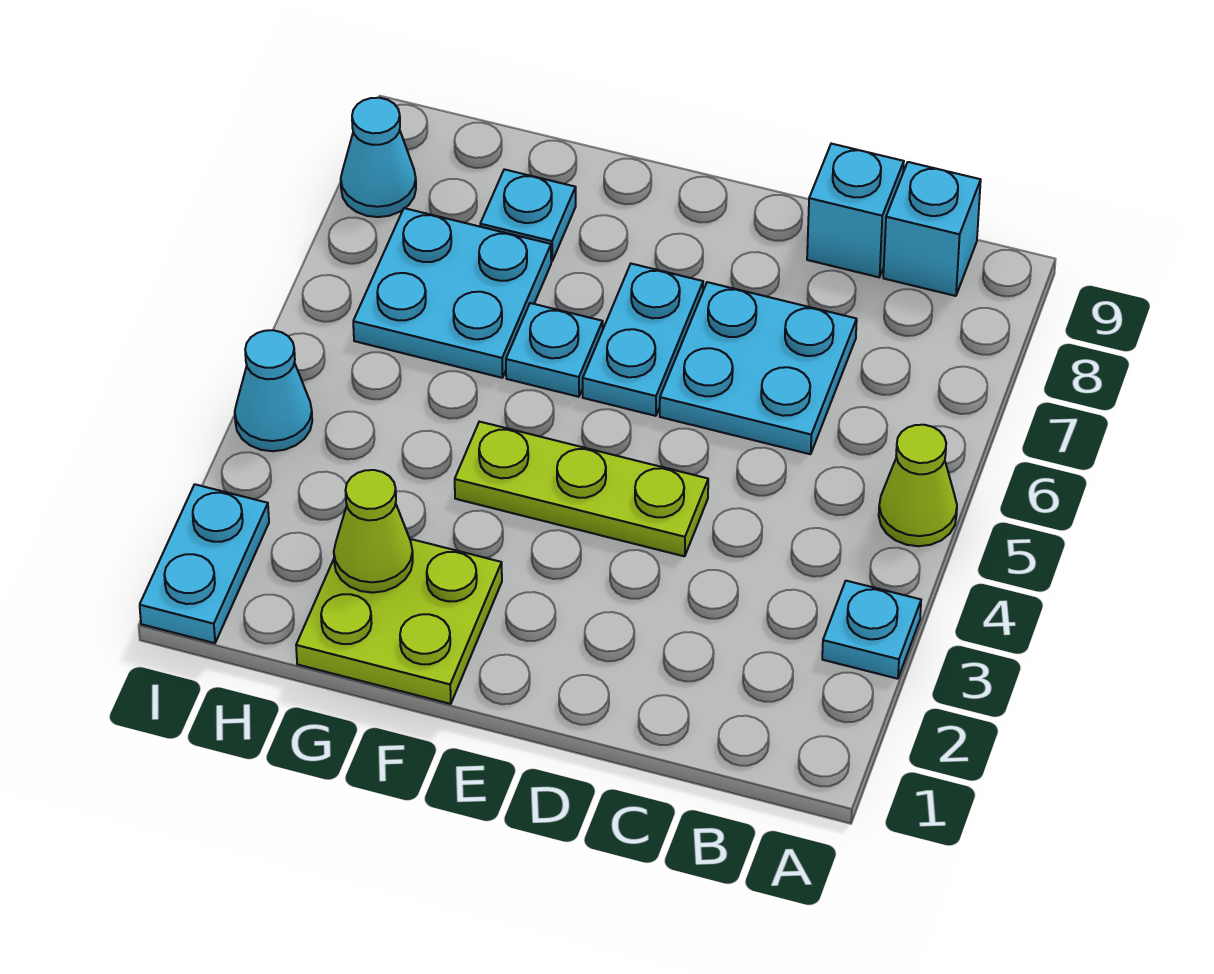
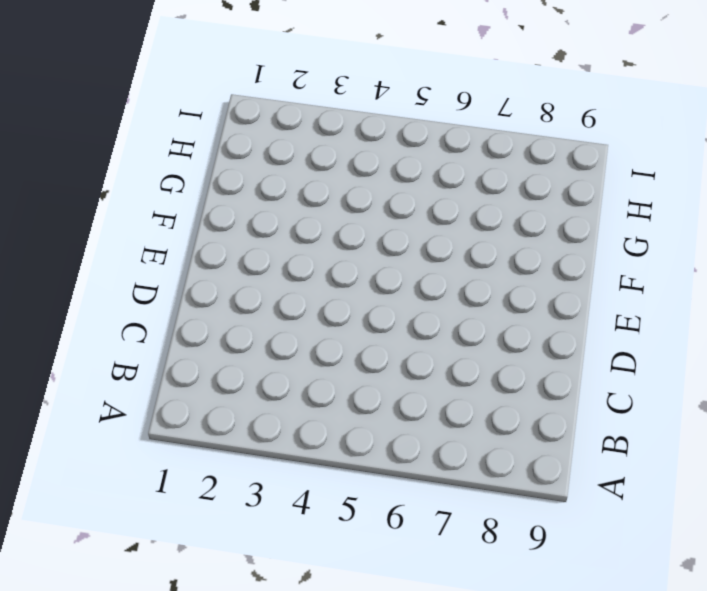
none -> cyan 1x1 plate [822,581,921,679]
none -> lime 1x1 cone [879,425,957,546]
none -> cyan 1x1 brick [883,162,981,296]

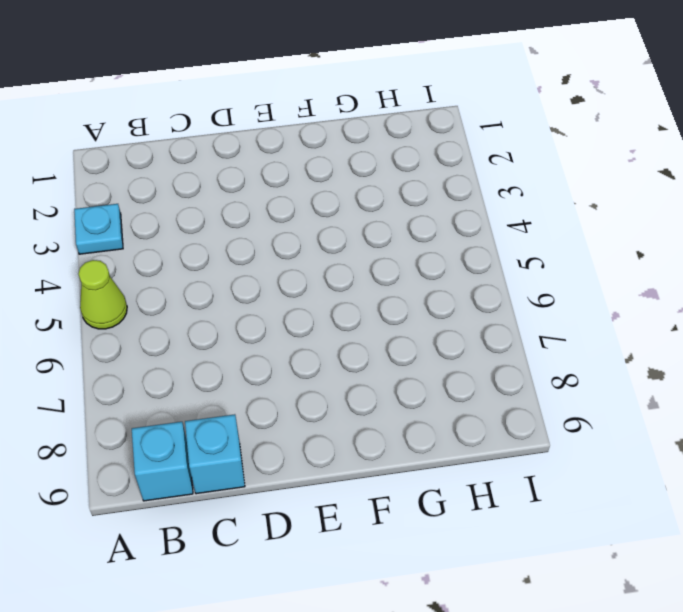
none -> cyan 2x2 plate [660,282,857,454]
none -> lime 1x3 plate [455,422,708,556]
none -> cyan 1x2 plate [583,264,703,416]

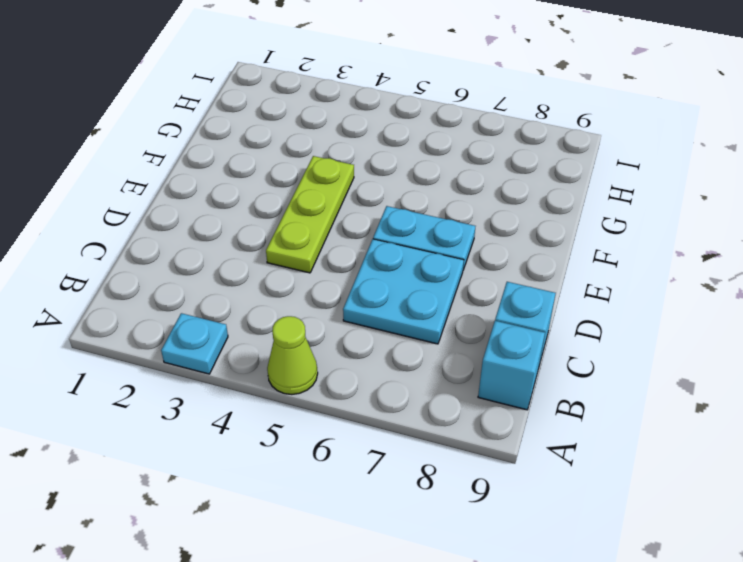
none -> lime 2x2 plate [296,539,502,704]
none -> cyan 1x1 plate [506,303,603,397]
none -> cyan 2x2 plate [353,208,551,378]

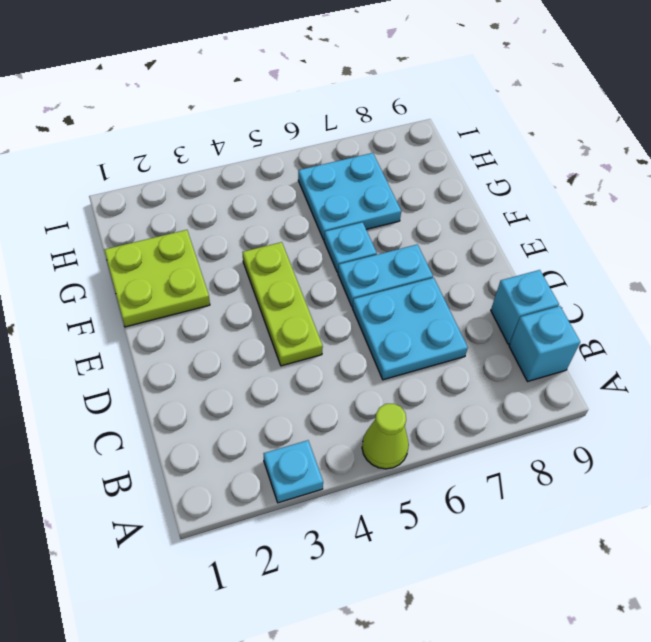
none -> cyan 1x1 plate [480,169,576,261]
none -> cyan 1x2 plate [140,484,269,643]
none -> cyan 1x1 cone [235,330,312,451]

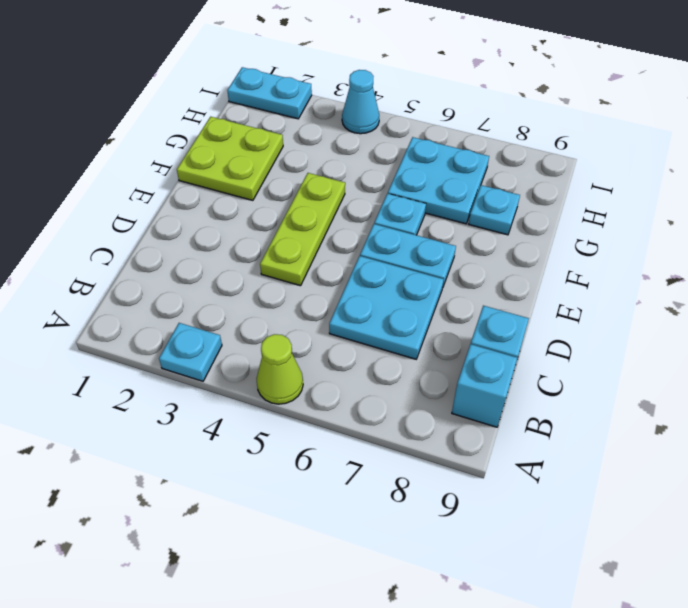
none -> cyan 1x1 cone [341,98,416,217]
none -> lime 1x1 cone [334,470,413,593]

